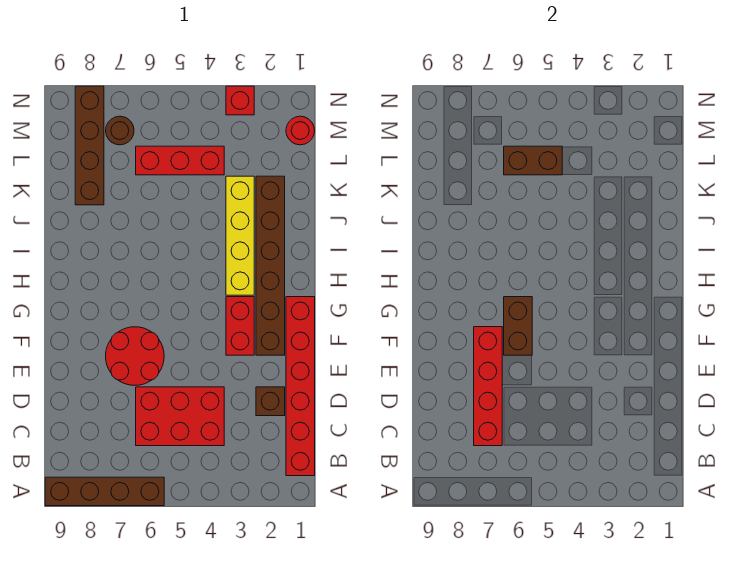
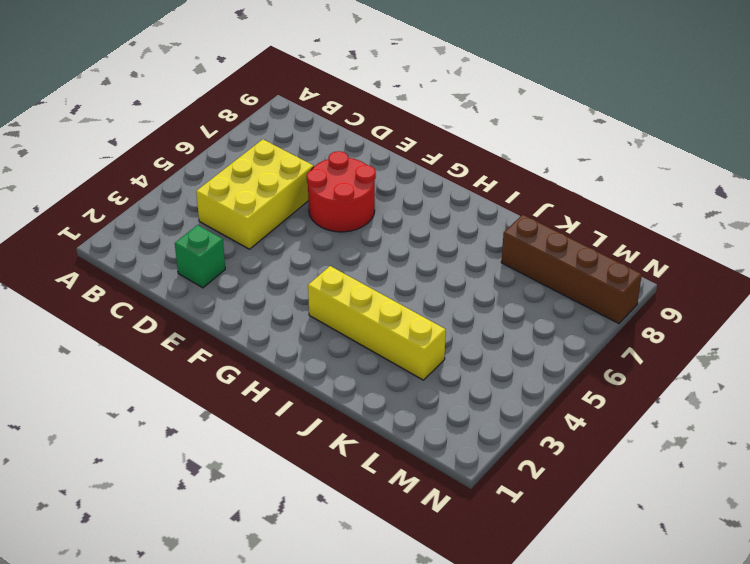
yellow 2x3 brick [196,139,314,249] -> red 2x3 brick [136,387,224,446]
green 1x1 brick [175,225,225,288] -> brown 1x1 brick [256,387,285,416]
none -> brown 1x4 brick [45,477,164,506]
none -> red 1x6 brick [286,297,315,476]
none -> brown 1x6 brick [256,176,285,355]

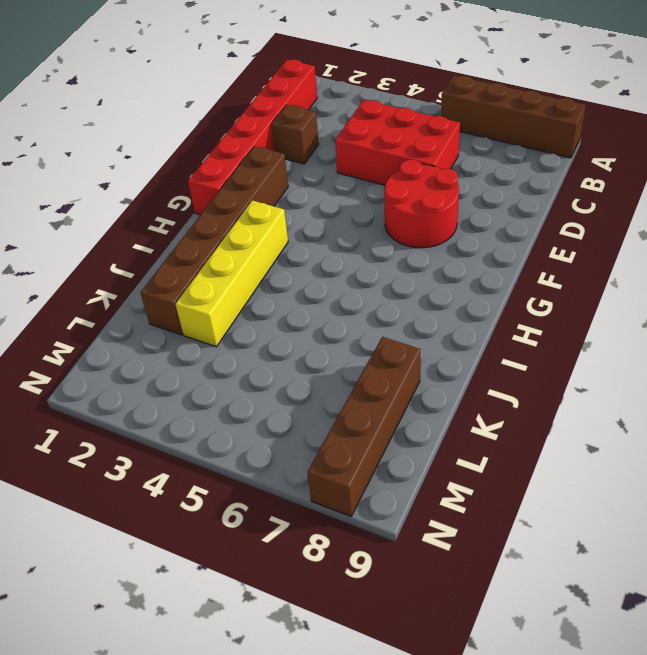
none -> red 1x2 brick [226,297,254,355]
none -> red 1x3 brick [136,146,224,175]
none -> red 1x1 round brick [286,116,315,145]

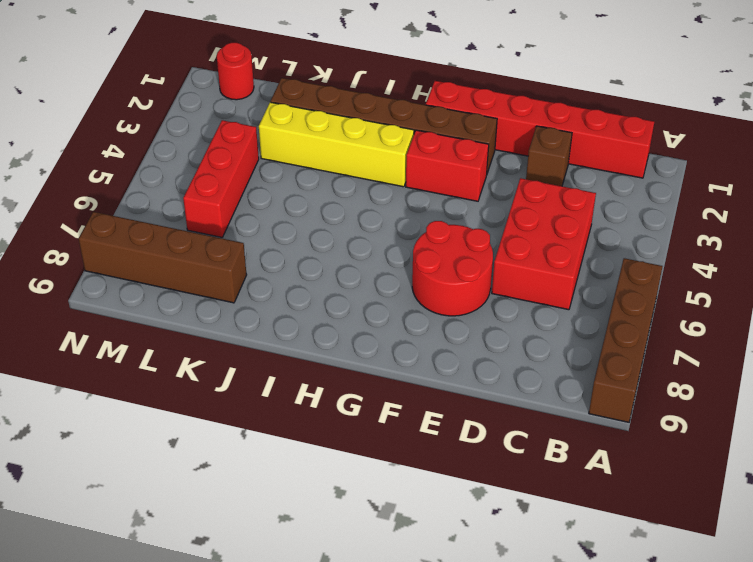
none -> brown 1x1 round brick [106,116,134,145]
none -> red 1x1 brick [226,86,254,115]
none -> red 1x4 brick [474,327,502,446]

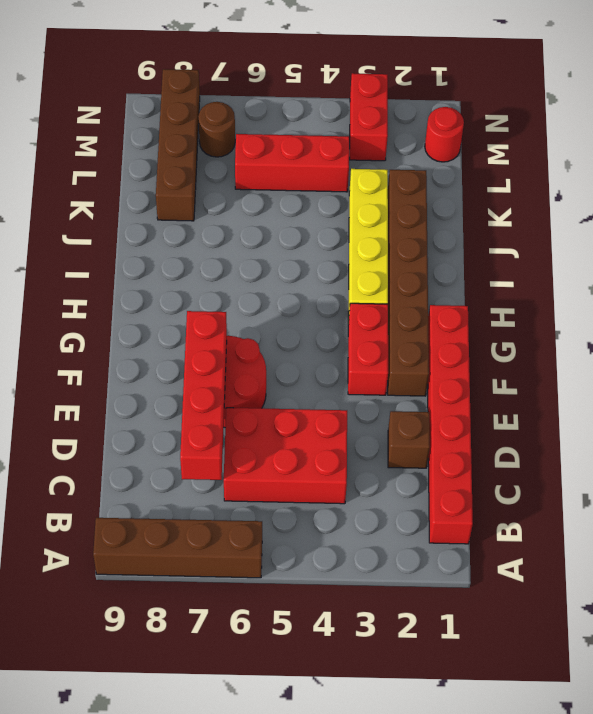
red 1x2 brick [350,73,388,161] -> red 1x1 brick [226,86,254,115]
none -> brown 1x2 brick [504,297,532,355]
none -> brown 1x2 brick [504,146,562,175]

